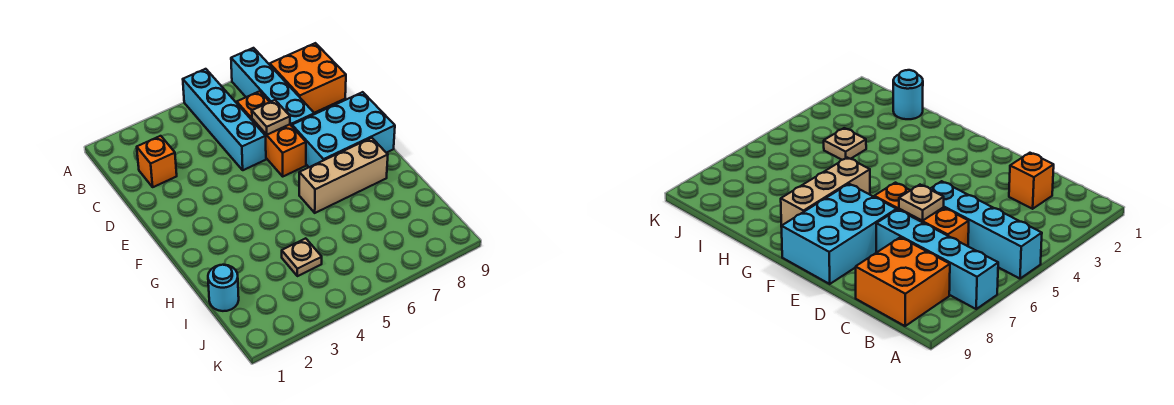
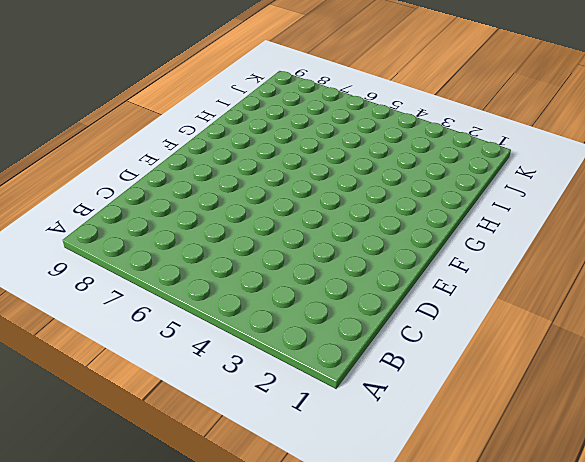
none -> cyan 1x4 brick [183,69,266,170]
none -> cyan 1x4 brick [231,48,314,126]

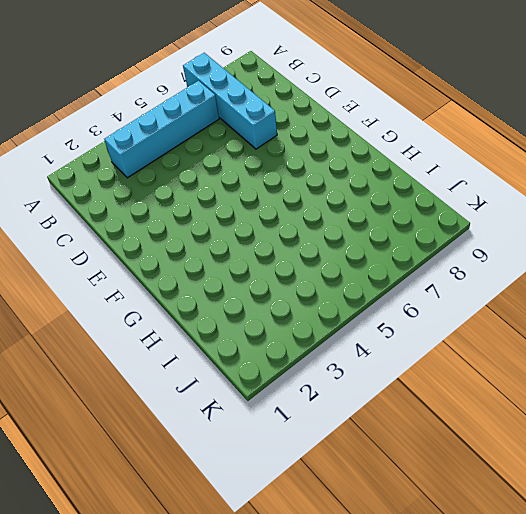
cyan 1x4 brick [104,81,219,178] -> cyan 1x4 brick turned to [183,69,266,170]
none -> orange 2x2 brick [269,43,346,113]
none -> orange 1x1 brick [137,136,177,187]

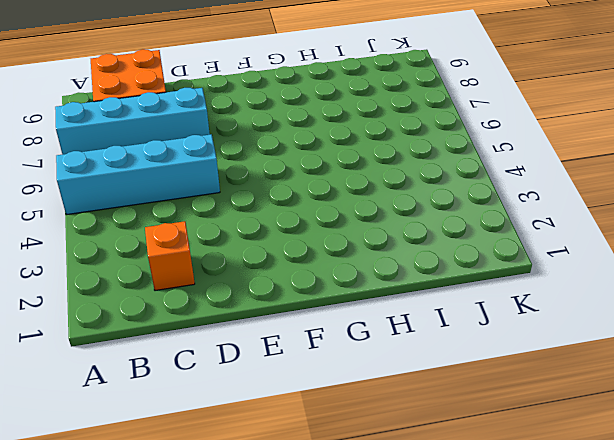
none -> orange 1x3 brick [237,91,306,176]
none -> cyan 2x3 brick [292,92,395,167]

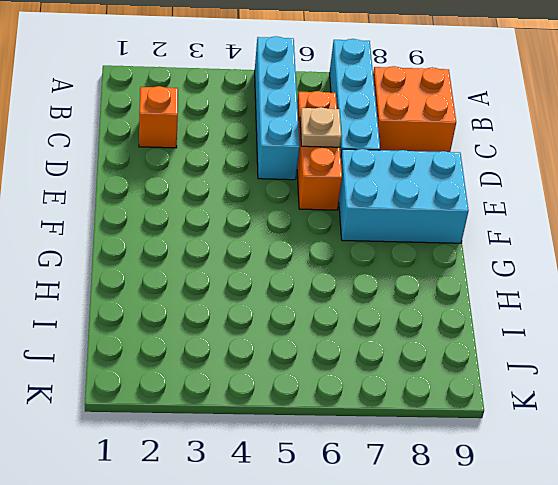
none -> tan 1x3 brick [299,138,388,213]
none -> cyan 1x1 round brick [208,265,239,311]

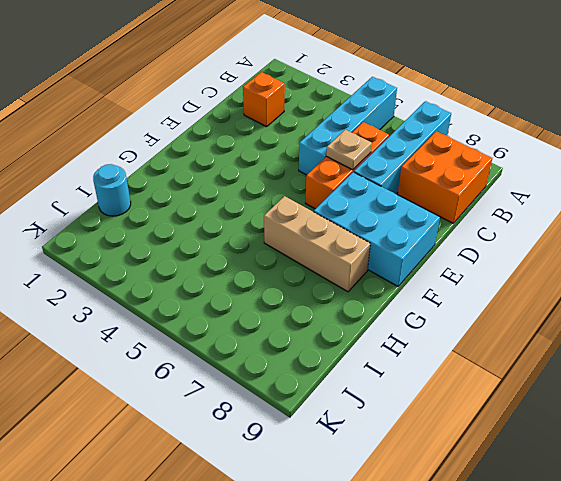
none -> tan 1x1 plate [282,238,322,276]

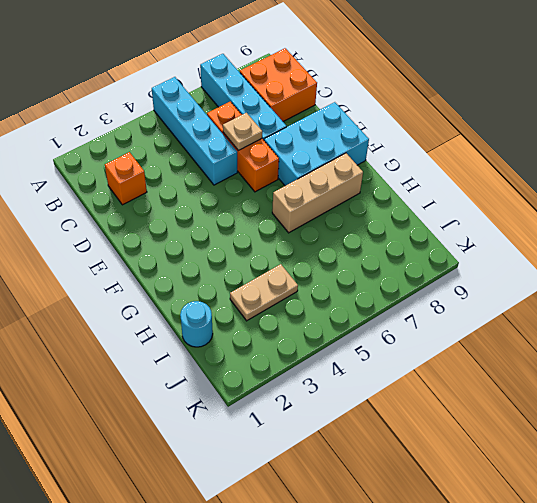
tan 1x2 plate [230,264,298,321] -> tan 1x1 plate [282,238,322,276]

